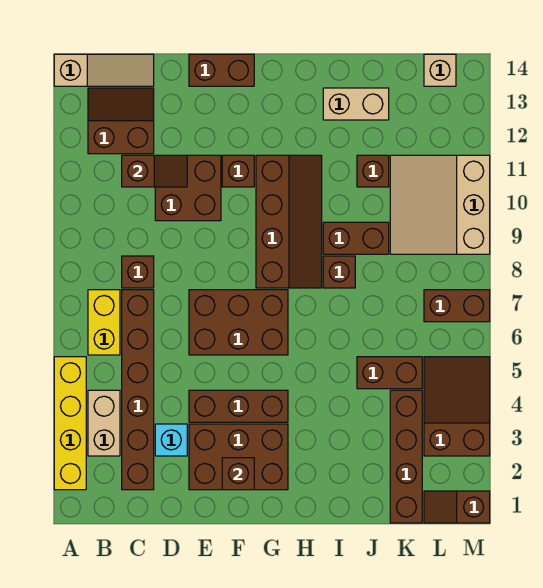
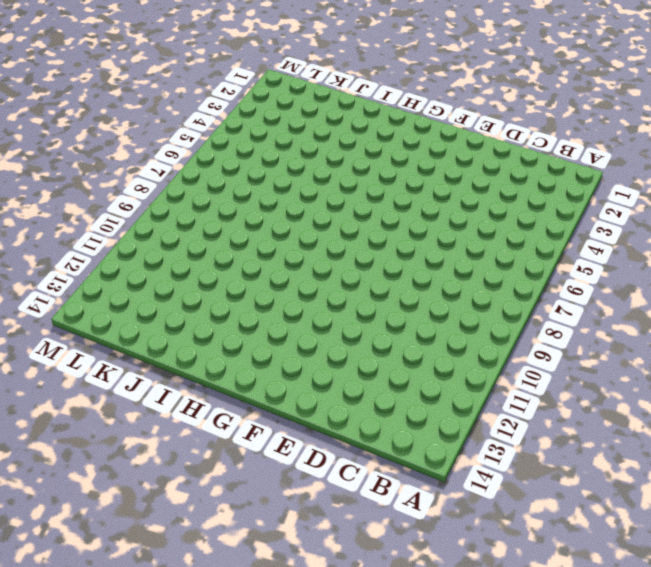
none -> yellow 1x4 brick [54,357,86,490]
none -> tan 1x3 slope [54,54,154,86]
none -> tan 1x2 brick [88,390,120,456]

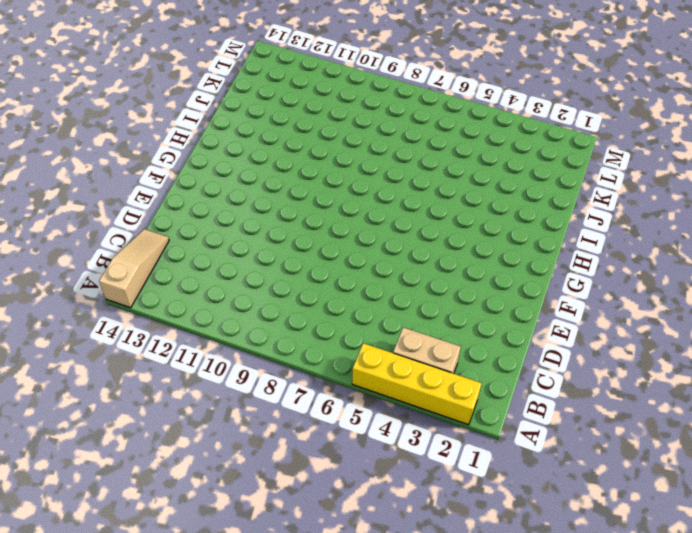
none -> yellow 1x2 brick [88,290,120,355]
none -> brown 2x2 slope [88,88,154,154]
none -> brown 1x6 brick [122,290,154,490]

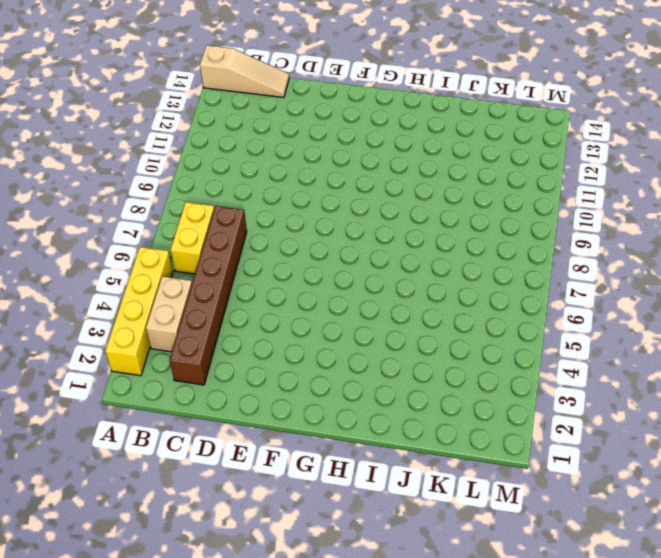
none -> brown 2x2 slope [88,88,154,154]
none -> brown 1x1 brick [122,256,154,288]
none -> cyan 1x1 brick [155,424,187,456]

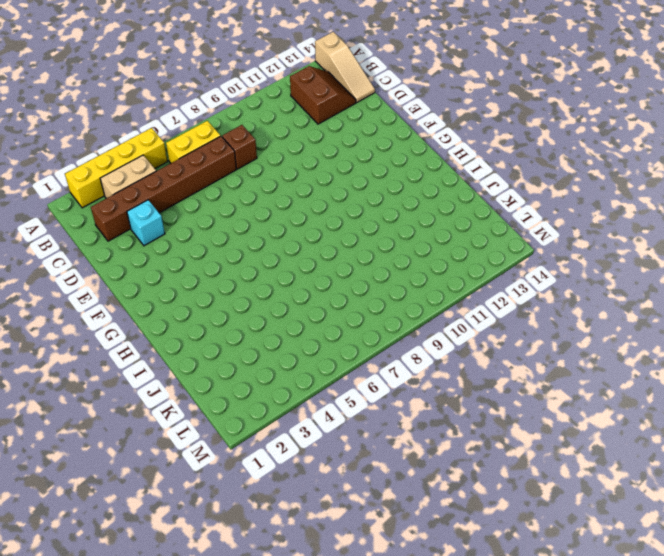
none -> brown 2x2 brick [155,155,221,221]
none -> brown 2x3 brick [189,424,288,490]
none -> brown 1x3 brick [189,390,288,422]

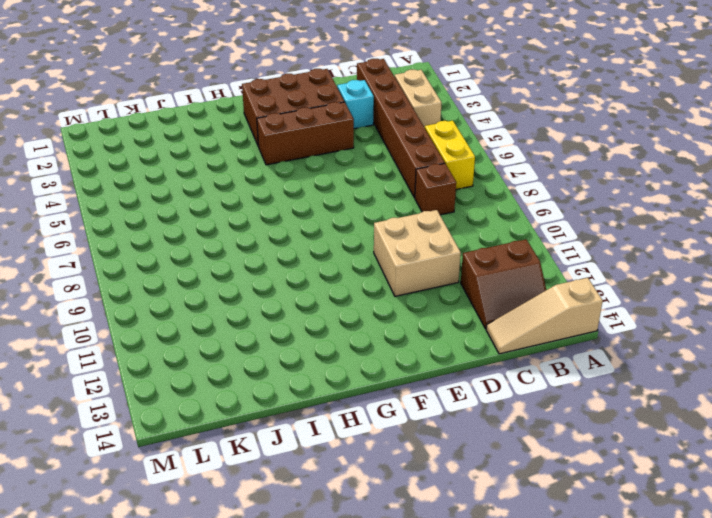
tan 2x2 brick [374,210,461,296] -> brown 2x2 brick [155,155,221,221]
none -> yellow 1x4 brick [54,357,86,490]
none -> brown 2x3 brick [189,290,288,355]
none -> brown 1x2 brick [189,54,254,86]

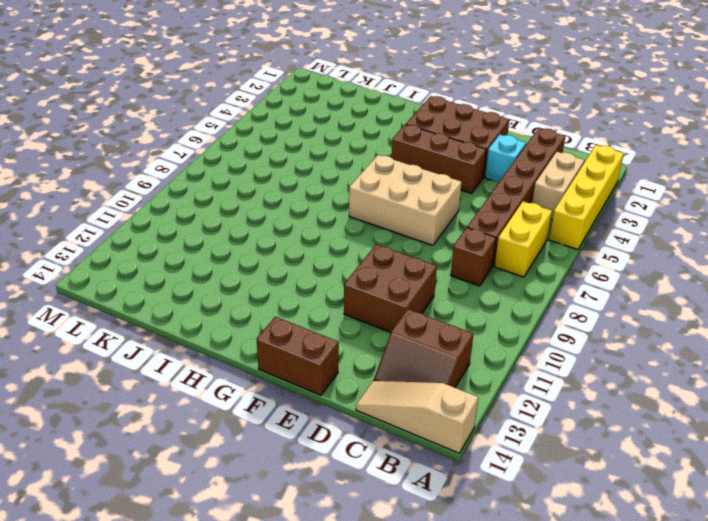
tan 2x3 brick [349,155,462,246] -> brown 2x3 brick [189,290,288,355]
none -> brown 1x1 brick [222,155,254,187]
none -> brown 2x4 slope [256,155,322,288]
none -> brown 1x1 brick [323,256,355,288]

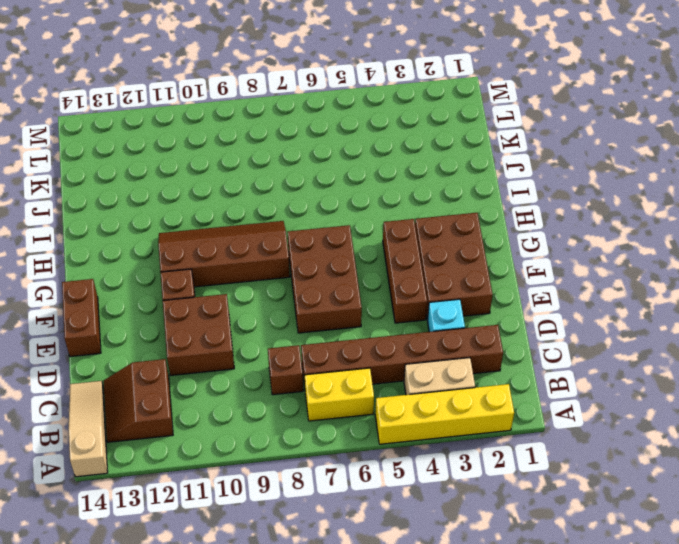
none -> brown 1x1 brick [323,256,355,288]
none -> brown 1x2 brick [323,222,389,254]
none -> tan 1x2 brick [323,88,389,120]

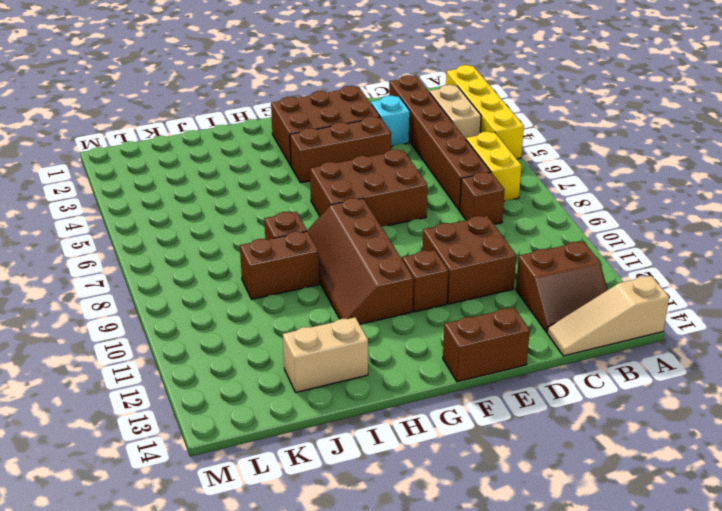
none -> brown 1x2 brick [357,357,422,389]
none -> brown 1x1 brick [357,155,389,187]
none -> brown 1x4 brick [390,390,422,523]

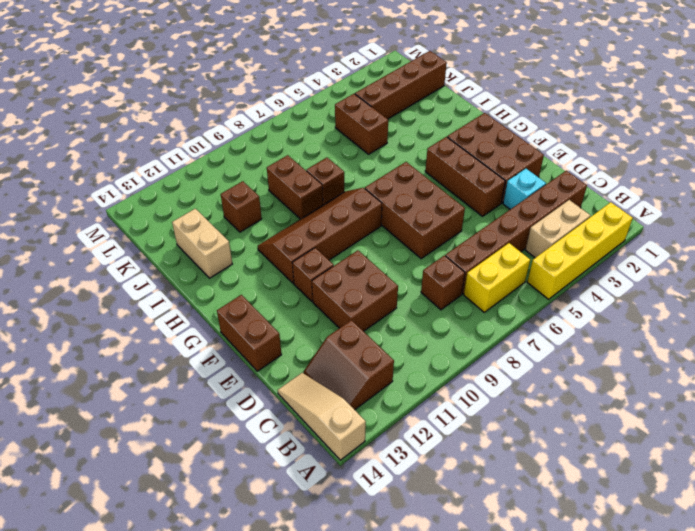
none -> tan 3x3 slope [390,155,490,254]
none -> brown 1x2 slope [424,491,490,523]
none -> brown 2x3 slope [424,357,490,456]

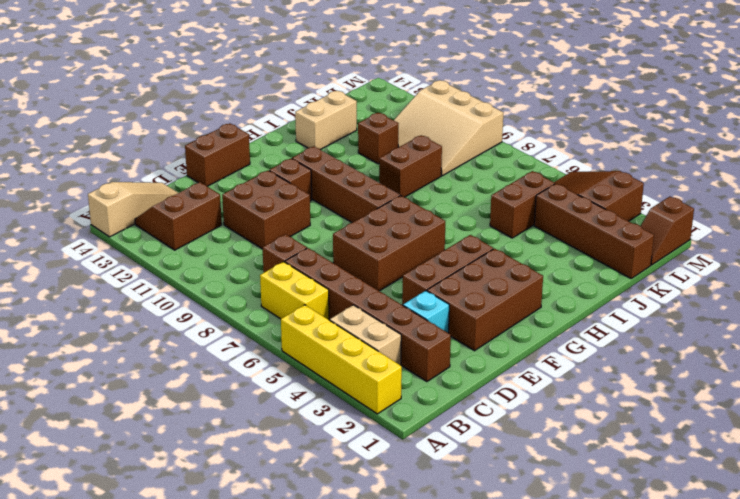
none -> brown 1x1 brick [323,256,355,288]
none -> brown 1x2 brick [424,290,490,322]
none -> tan 1x1 brick [424,54,456,86]

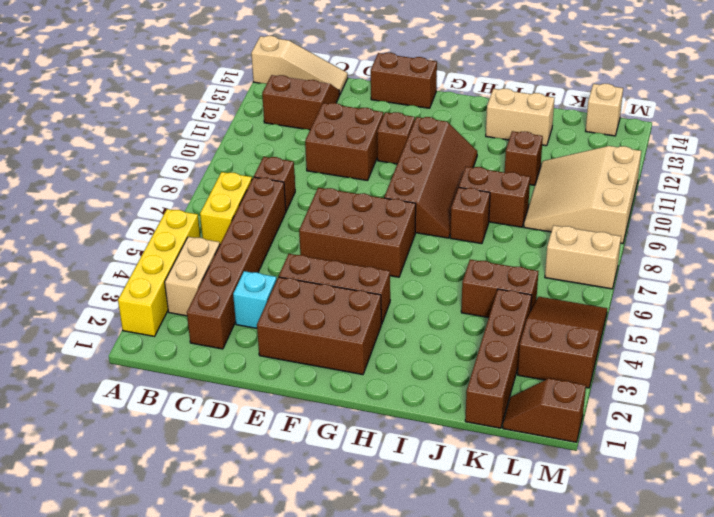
tan 1x2 brick [545,225,621,289] -> brown 1x2 brick [424,290,490,322]
none -> brown 1x2 slope [122,155,187,187]
none -> brown 1x1 brick [222,458,254,490]

